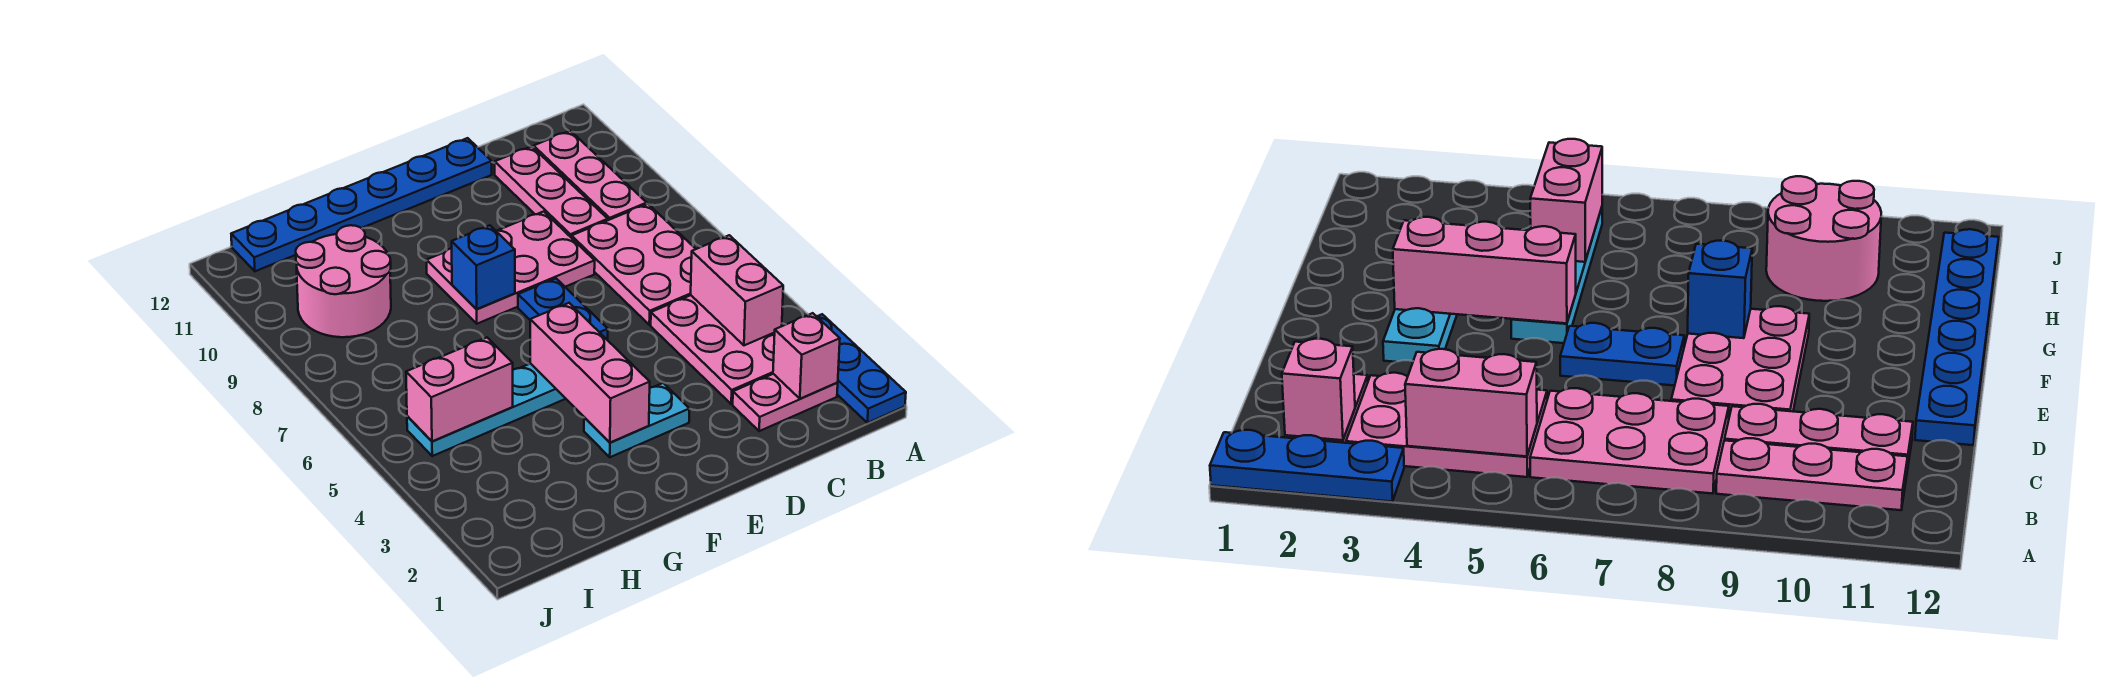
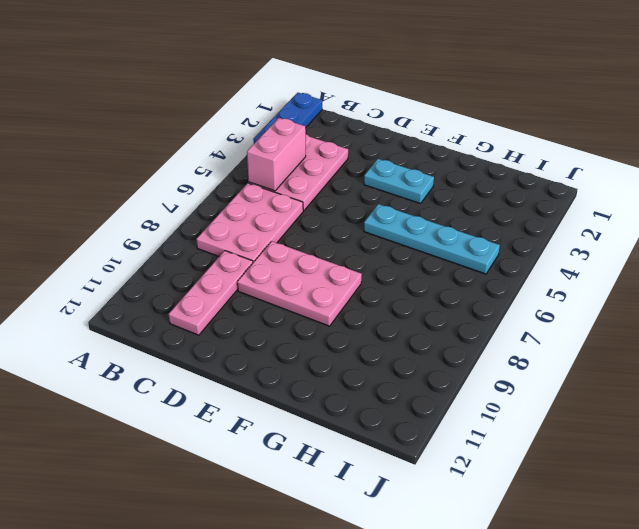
none -> pink 1x2 plate [733,374,838,431]
none -> pink 1x3 plate [534,131,647,220]
none -> blue 1x6 plate [231,138,492,271]

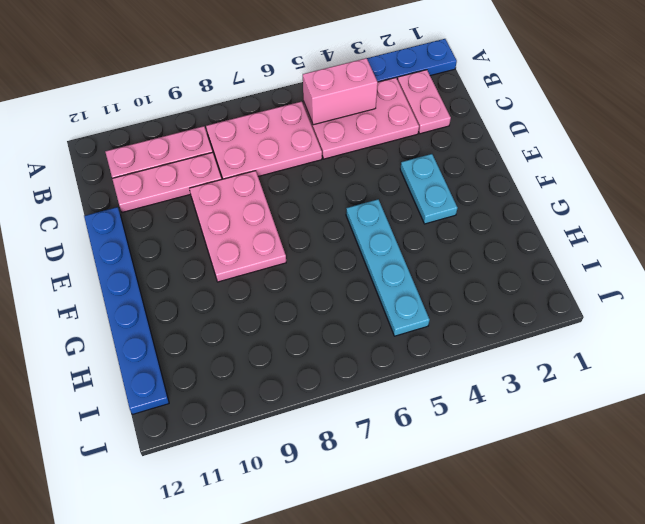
none -> blue 1x2 plate [518,279,608,340]
none -> pink 2x2 round brick [296,225,391,337]
none -> pink 1x1 brick [773,313,840,399]

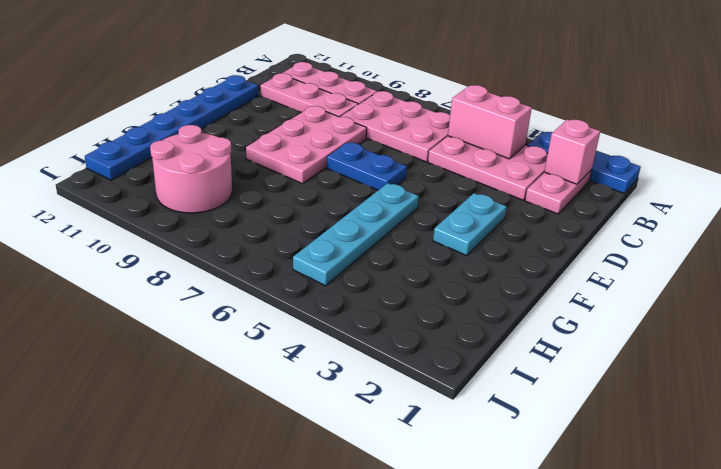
none -> pink 1x3 brick [530,303,650,443]
none -> blue 1x1 brick [452,225,515,309]
none -> pink 1x2 brick [406,338,513,442]

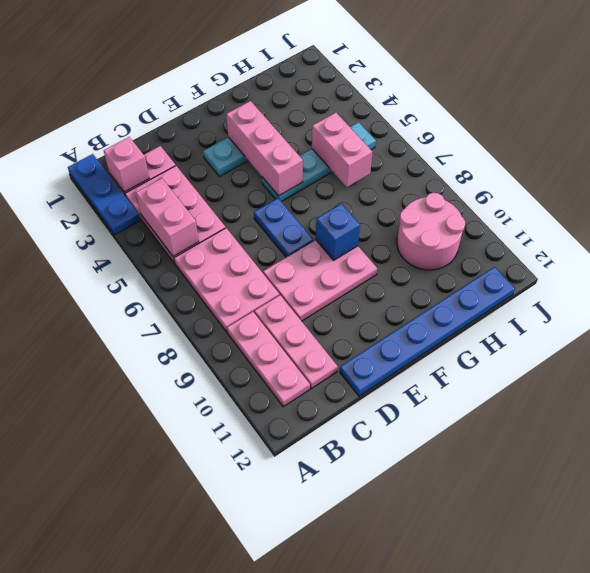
pink 1x2 brick [312,113,372,187] -> pink 1x2 brick turned to [406,338,513,442]

